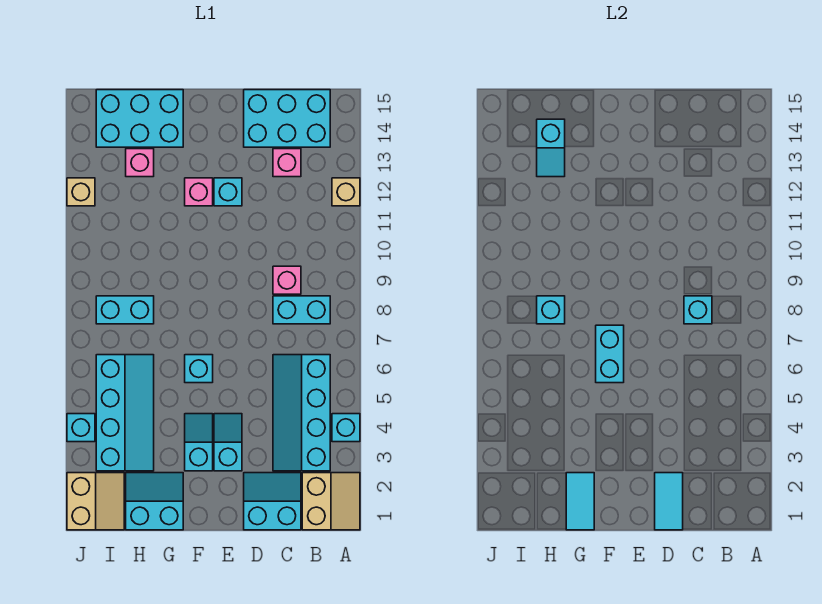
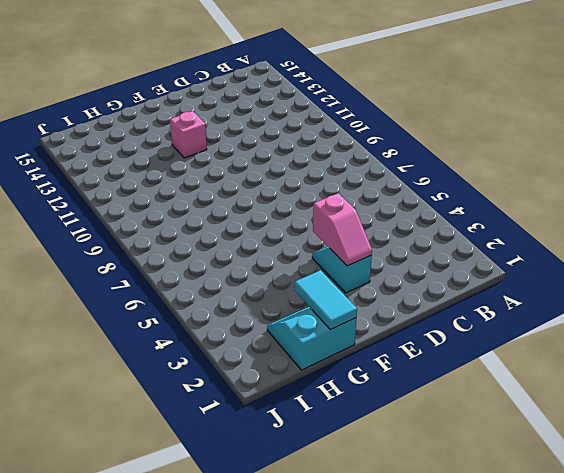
pink 1x2 slope [313,193,372,266] -> none
none -> tan 2x2 slope [302,473,360,530]
none -> cyan 1x1 brick [332,414,360,442]
none -> tan 1x1 brick [332,178,360,206]

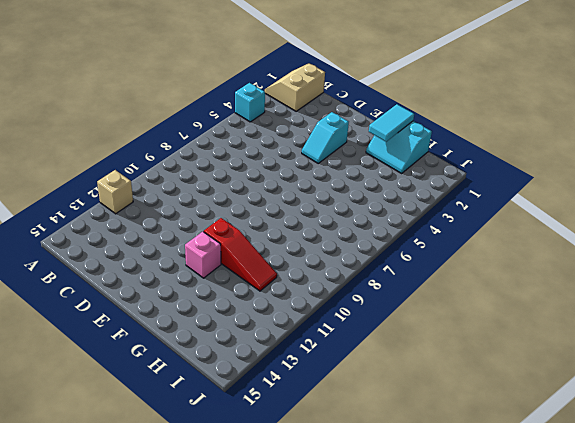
red 1x3 slope [204,218,277,291] -> none
none -> cyan 2x4 slope [273,355,330,471]
none -> cyan 1x2 brick [273,296,330,324]
none -> cyan 2x3 brick [244,90,330,147]

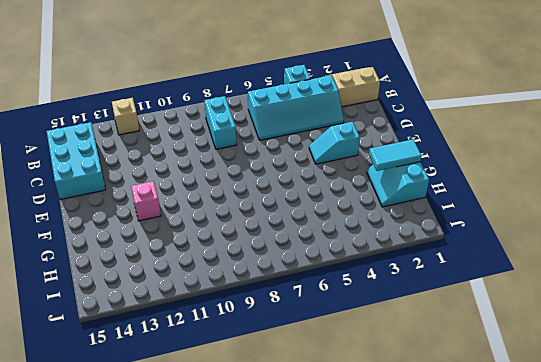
none -> cyan 2x2 slope [244,473,301,530]
none -> pink 1x1 brick [273,266,301,294]
none -> pink 1x1 brick [273,149,301,177]

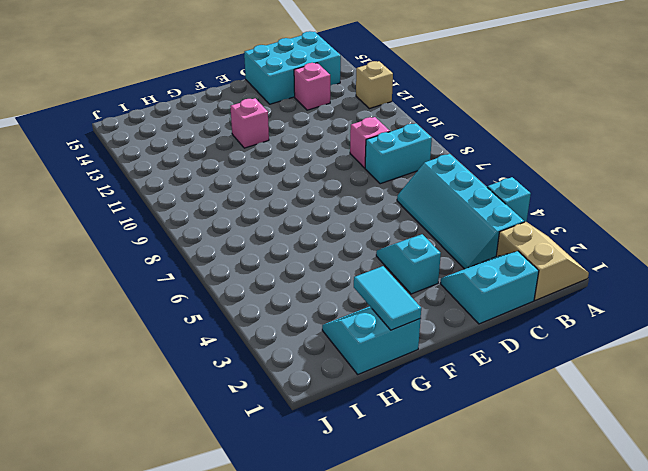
none -> cyan 1x1 brick [214,178,242,206]
none -> cyan 1x2 slope [185,414,213,471]
none -> cyan 1x1 brick [185,355,213,383]

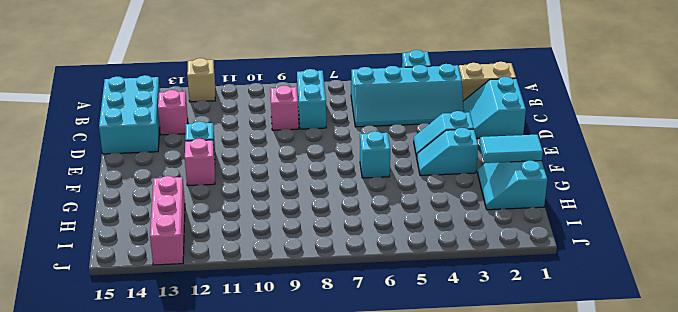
pink 1x3 brick [150,176,185,265] -> pink 1x1 brick [126,149,154,177]
none -> cyan 2x3 brick [96,90,183,147]
none -> cyan 2x4 slope [96,355,154,471]
none -> cyan 1x2 brick [96,296,154,324]

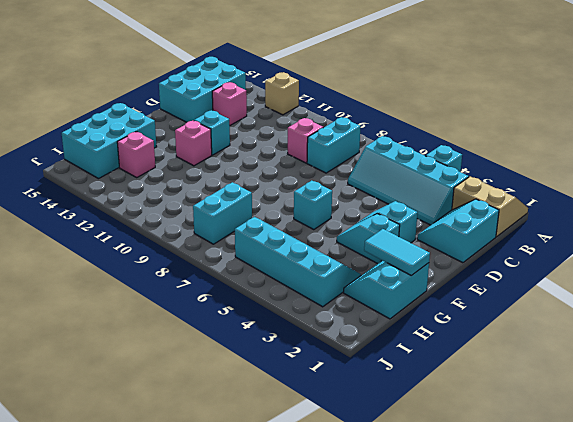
none -> tan 2x2 slope [67,473,124,530]
none -> cyan 1x1 brick [67,414,95,442]
none -> tan 1x1 brick [67,178,95,206]

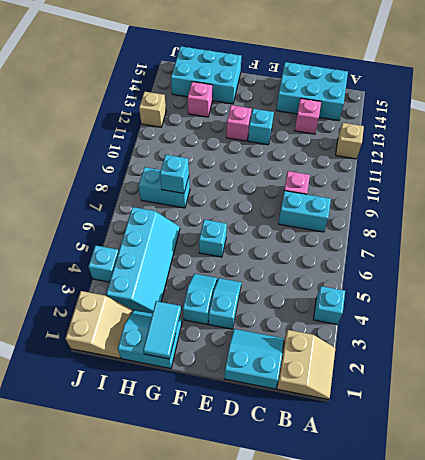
none -> cyan 2x4 slope [273,355,330,471]
none -> cyan 1x1 brick [684,296,712,324]
none -> cyan 1x2 tile [655,473,683,530]

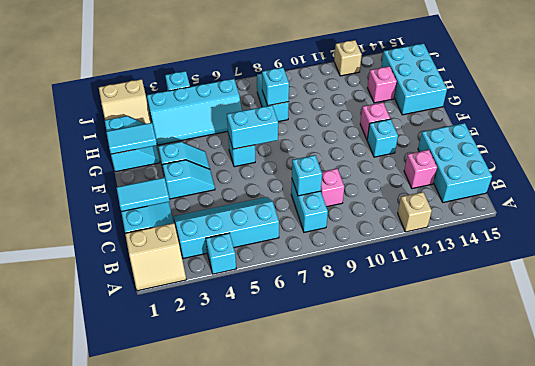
none -> cyan 1x2 slope [537,119,565,177]

